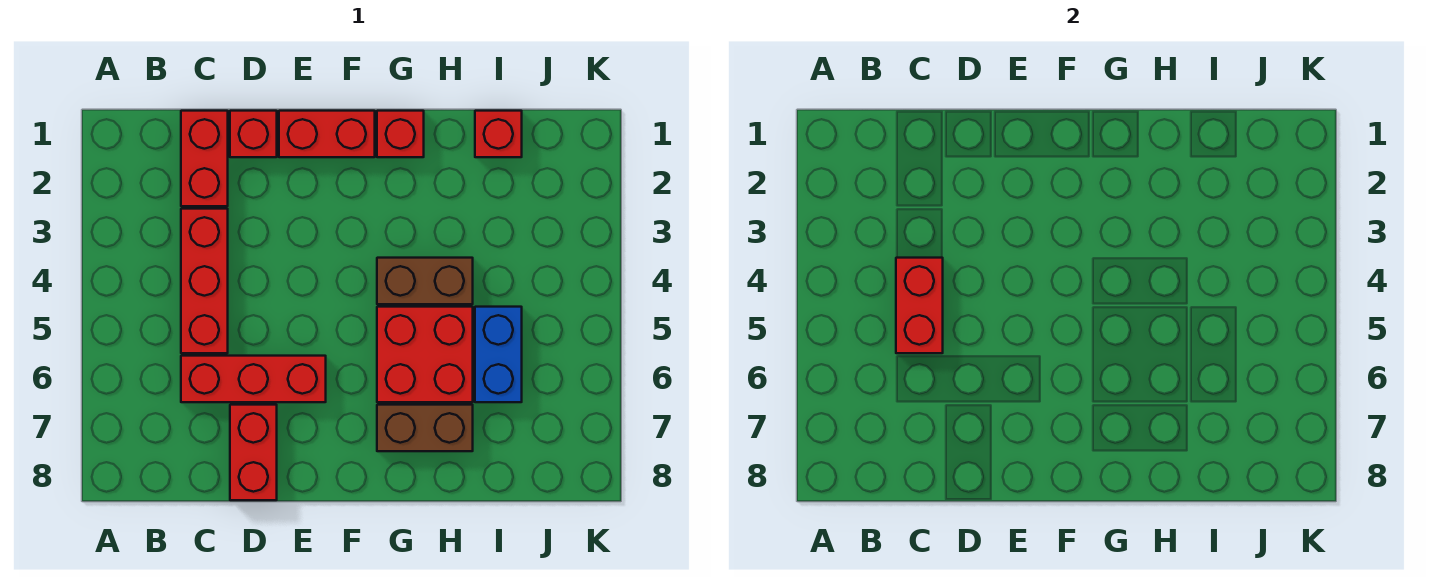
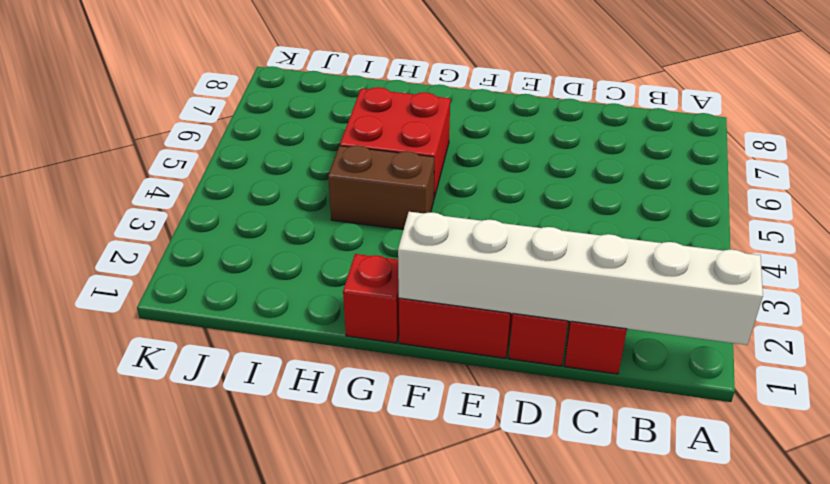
white 1x6 brick [398,212,763,345] -> none
none -> red 1x3 brick [181,209,228,353]
none -> red 1x3 brick [181,356,326,402]
none -> red 1x2 brick [230,405,277,500]

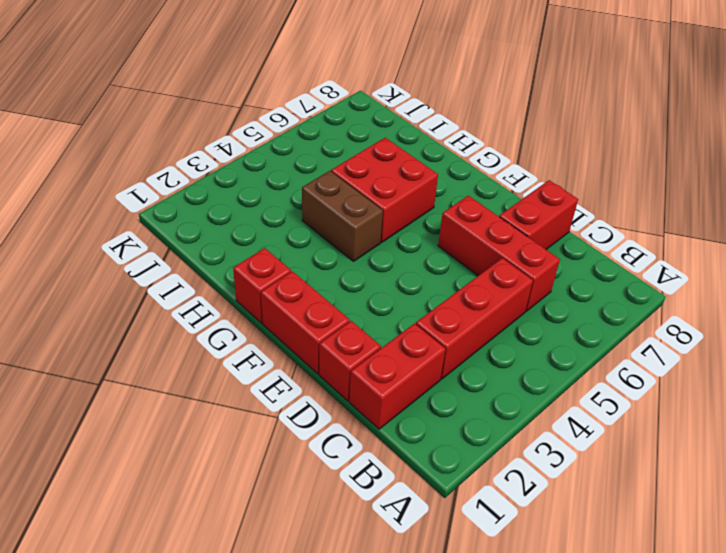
none -> brown 1x2 brick [377,405,473,451]
none -> red 1x1 brick [475,111,522,157]
none -> blue 1x2 brick [475,307,522,402]

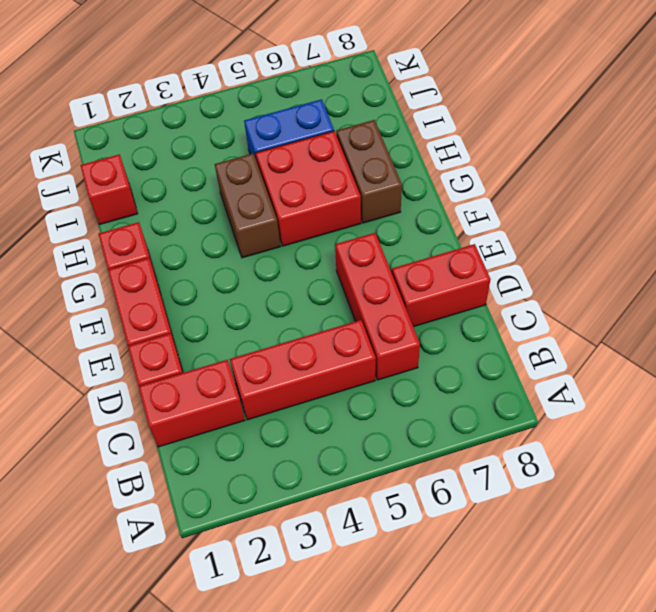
none -> red 1x2 brick [896,258,943,353]

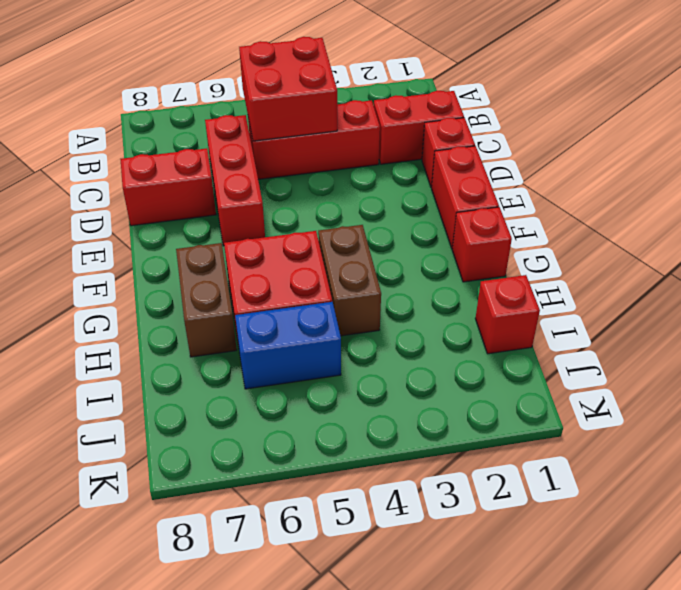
red 2x2 brick [239,37,337,141] -> red 1x2 brick [896,258,943,353]

